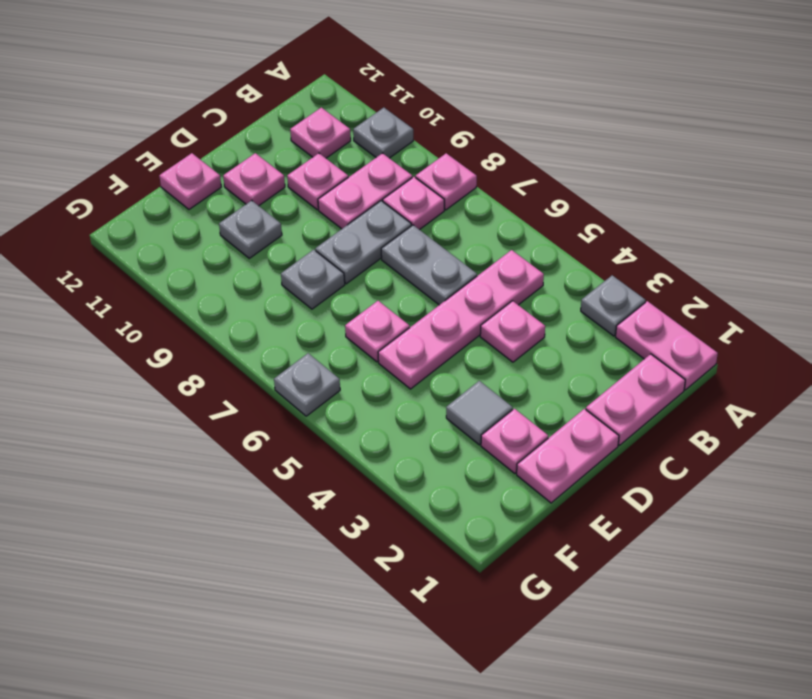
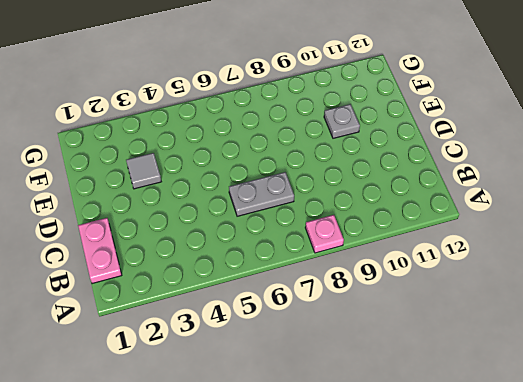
none -> pink 1x2 plate [616,301,718,390]
none -> grey 1x1 plate [581,275,646,336]
none -> grey 1x1 plate [353,108,413,158]

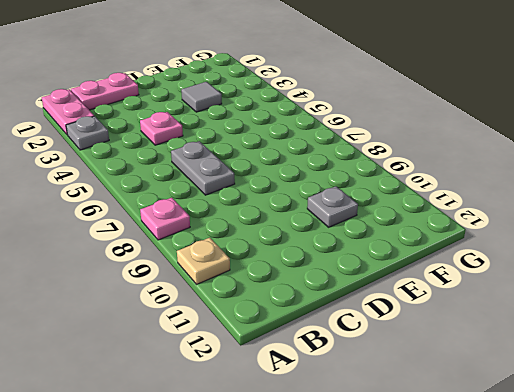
tan 1x1 plate [177,238,230,284] -> grey 1x1 plate [353,108,413,158]
none -> pink 1x4 plate [378,250,544,389]
none -> pink 1x1 plate [383,177,444,230]
none -> pink 1x2 plate [318,153,412,229]

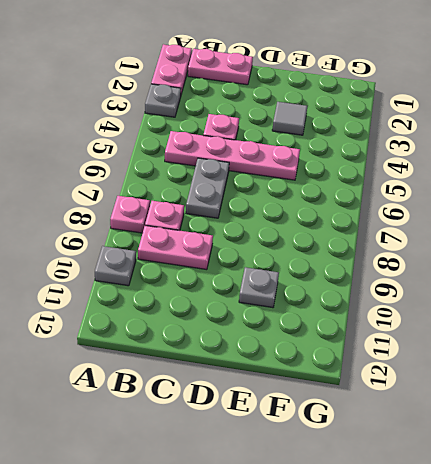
none -> pink 1x1 plate [290,107,351,158]
none -> grey 1x2 plate [315,201,412,284]
none -> pink 1x1 plate [287,153,348,210]

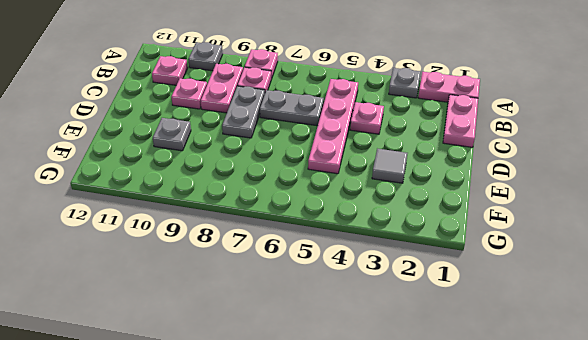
none -> pink 1x2 plate [517,409,619,503]
none -> pink 1x1 plate [223,153,285,206]
none -> pink 1x1 plate [481,409,548,474]

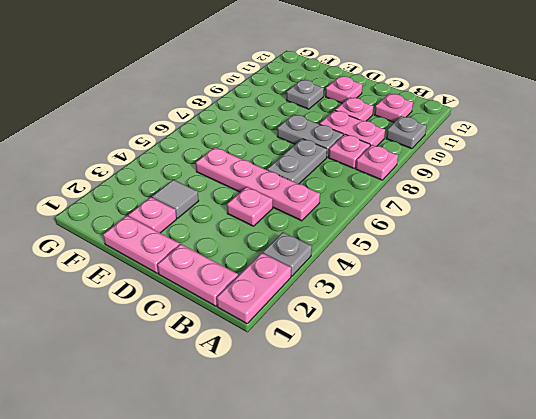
none -> pink 1x1 plate [345,301,410,362]
none -> grey 1x1 plate [281,250,345,309]
none -> pink 1x1 plate [159,153,221,209]

